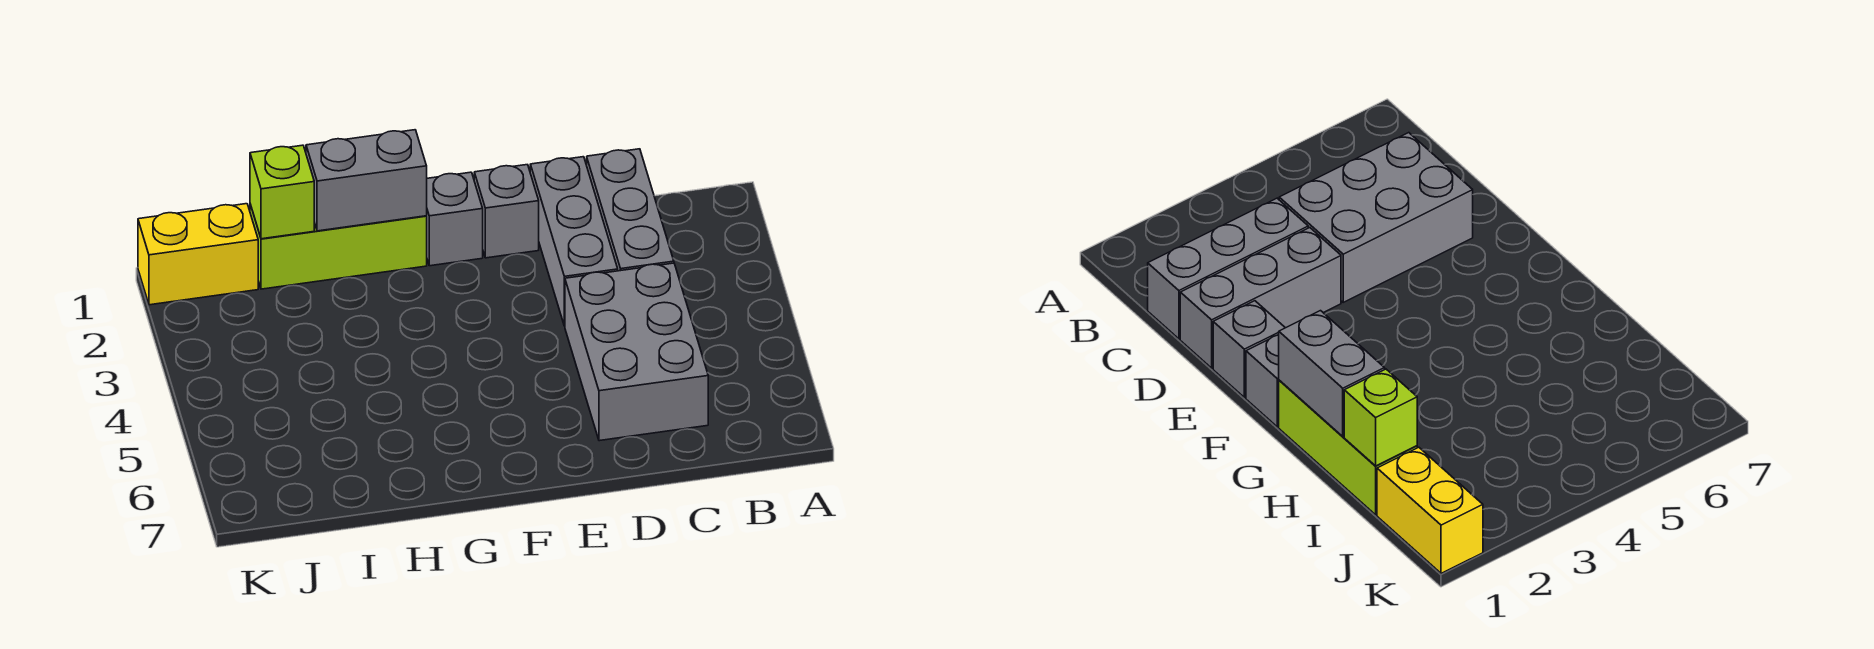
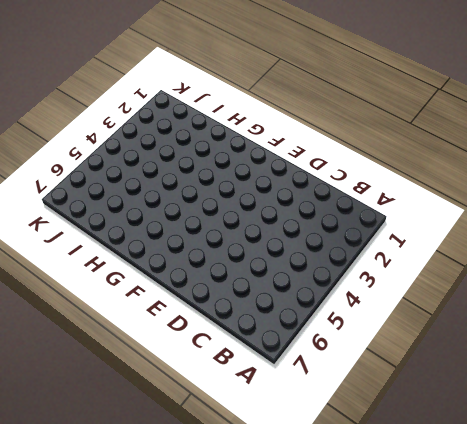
none -> grey 1x3 brick [587,149,674,271]
none -> grey 2x3 brick [565,263,708,441]

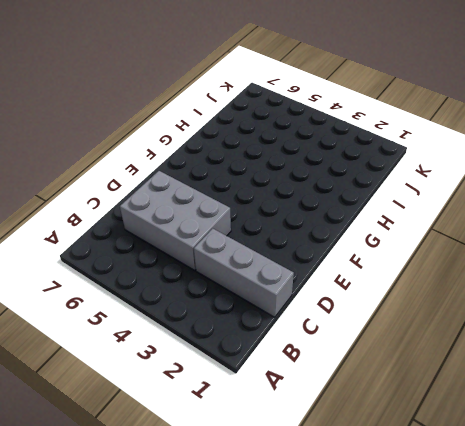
none -> grey 1x3 brick [530,157,618,326]
none -> grey 1x1 brick [474,165,539,258]

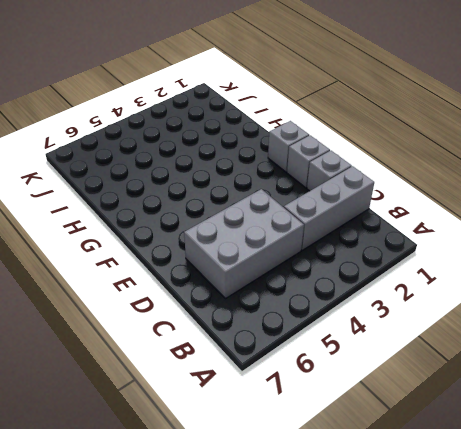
grey 1x1 brick [307,151,352,191] -> grey 1x3 brick [530,157,618,326]
none -> lime 1x3 brick [250,204,427,289]
none -> yellow 1x2 brick [138,204,258,305]

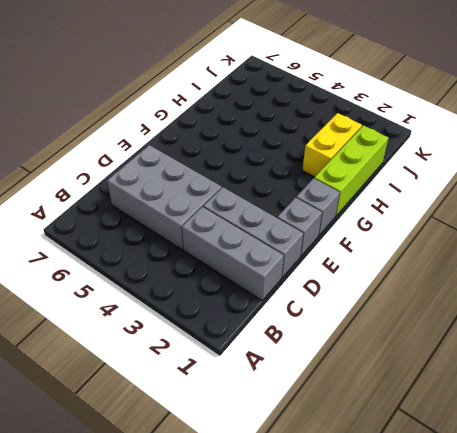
yellow 1x2 brick [302,113,362,177] -> yellow 1x2 brick moved to [138,204,258,305]
none -> grey 1x2 brick [306,130,427,231]
none -> lime 1x1 brick [250,145,314,239]

